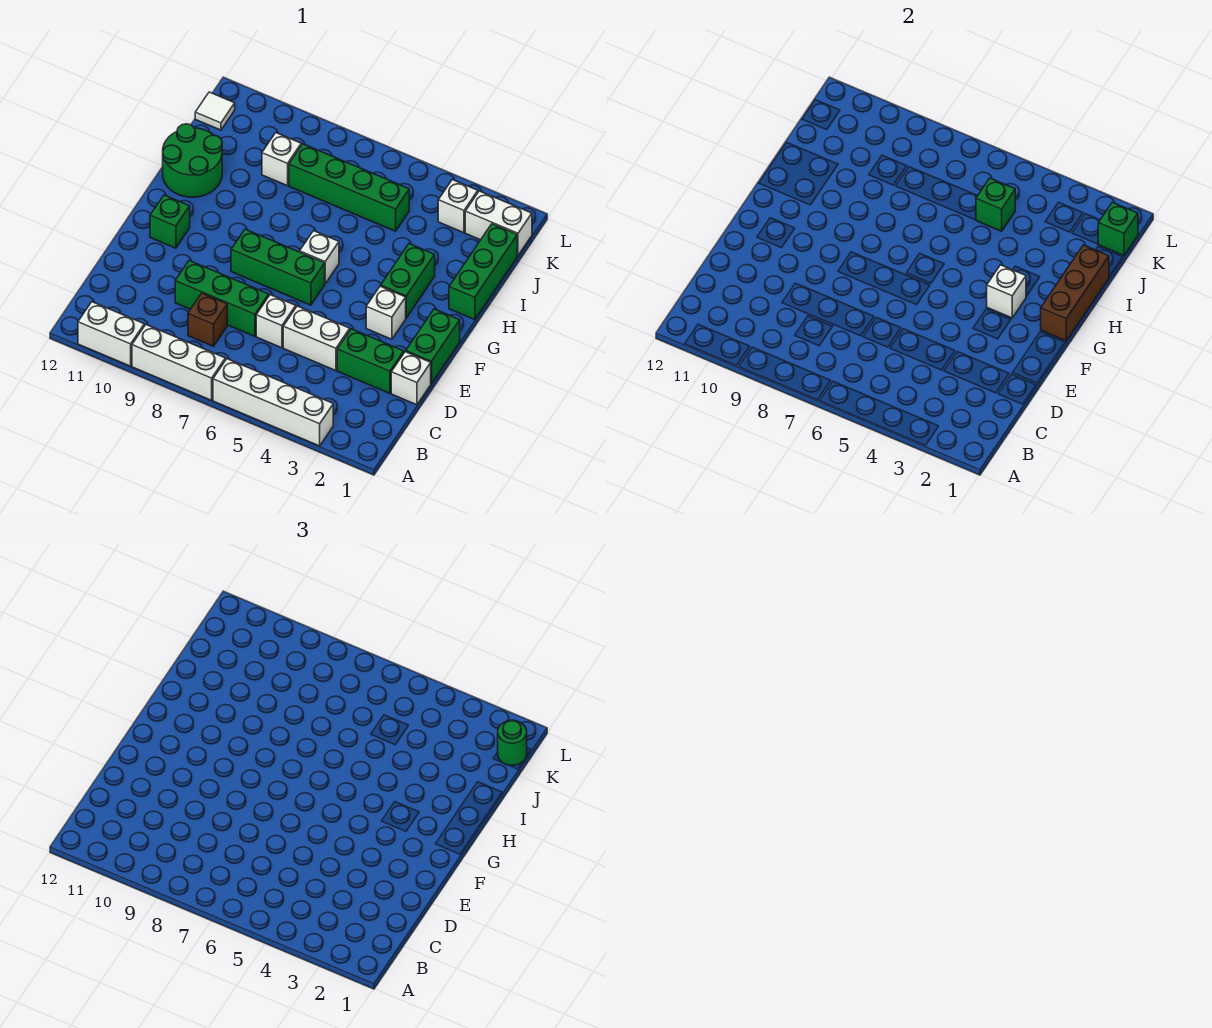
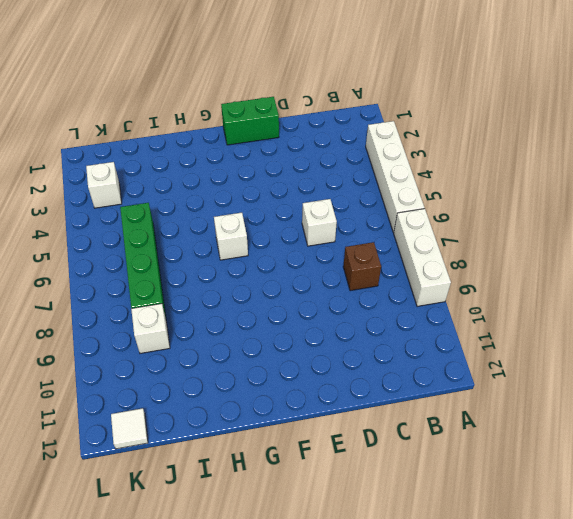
none -> white 1x2 brick [78,302,144,366]
none -> white 1x1 brick [391,352,431,405]
none -> green 1x2 brick [337,329,404,393]

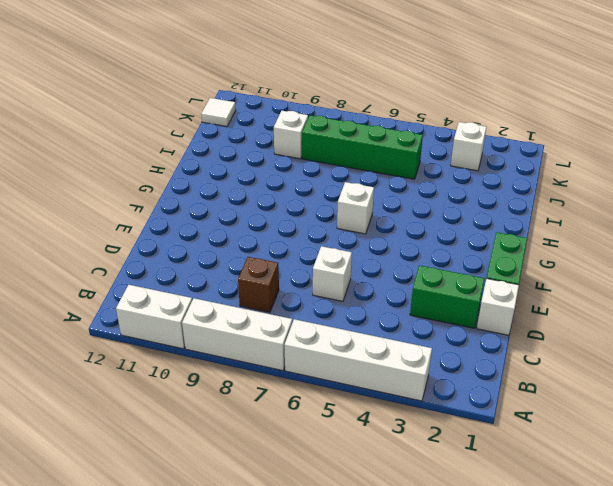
none -> white 1x2 brick [283,306,350,371]
none -> green 1x3 brick [175,261,269,336]
none -> white 1x1 brick [366,286,406,339]

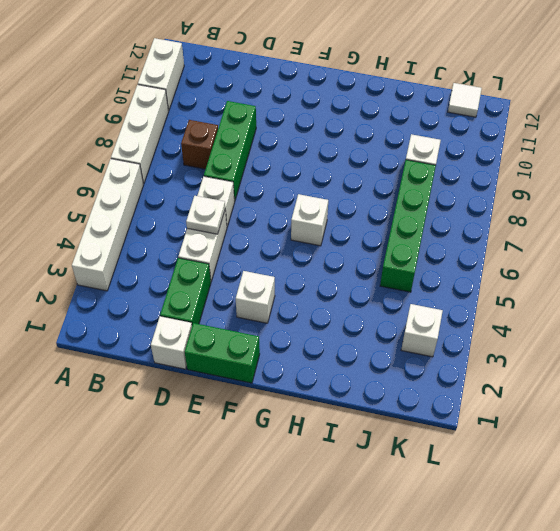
white 1x1 plate [186,196,225,234] -> none
none -> green 1x3 brick [231,229,325,305]
none -> green 1x1 brick [150,195,190,248]
none -> green 1x2 brick [381,244,435,318]

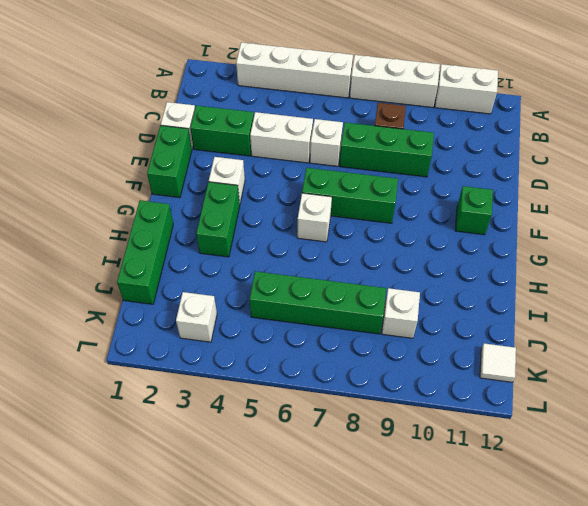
none -> green 2x2 round brick [163,124,222,197]
none -> white 1x2 brick [465,191,532,255]
none -> brown 1x3 brick [1041,245,1109,341]

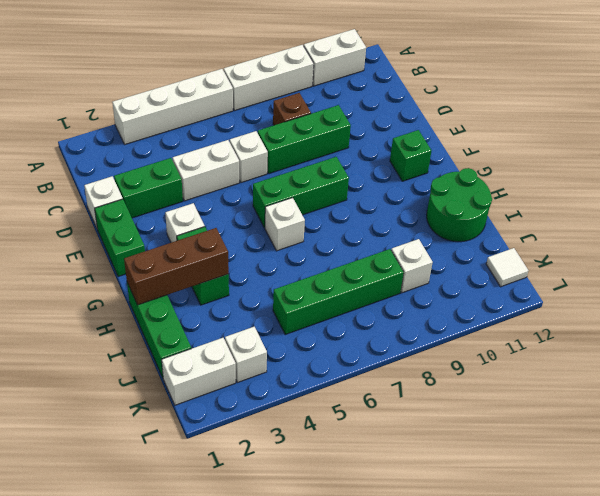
brown 1x3 brick [124,228,229,305] -> brown 1x3 brick turned to [1041,245,1109,341]
none -> white 1x1 brick [987,265,1026,318]
none -> green 1x1 brick [976,178,1015,231]
none -> green 1x1 brick [1098,202,1138,255]

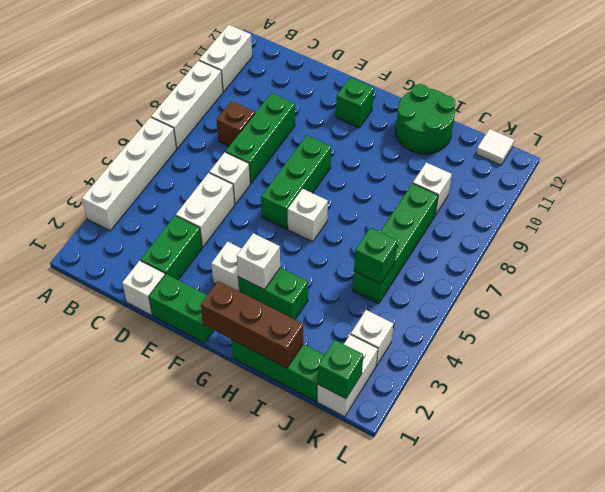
none -> green 1x1 round brick [498,720,527,765]

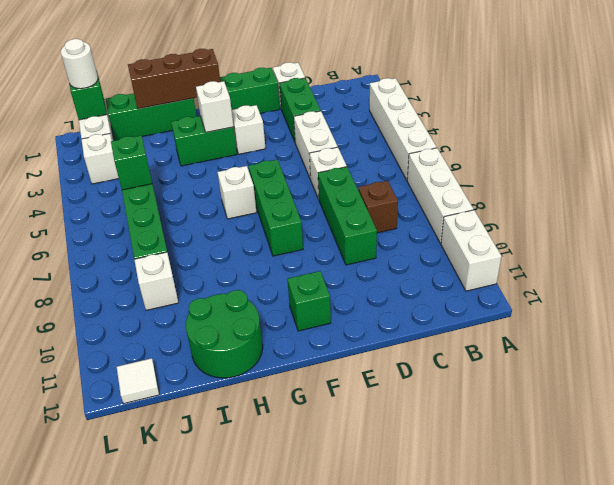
white 1x1 round brick [61,39,98,89] -> green 1x1 round brick [498,720,527,765]

